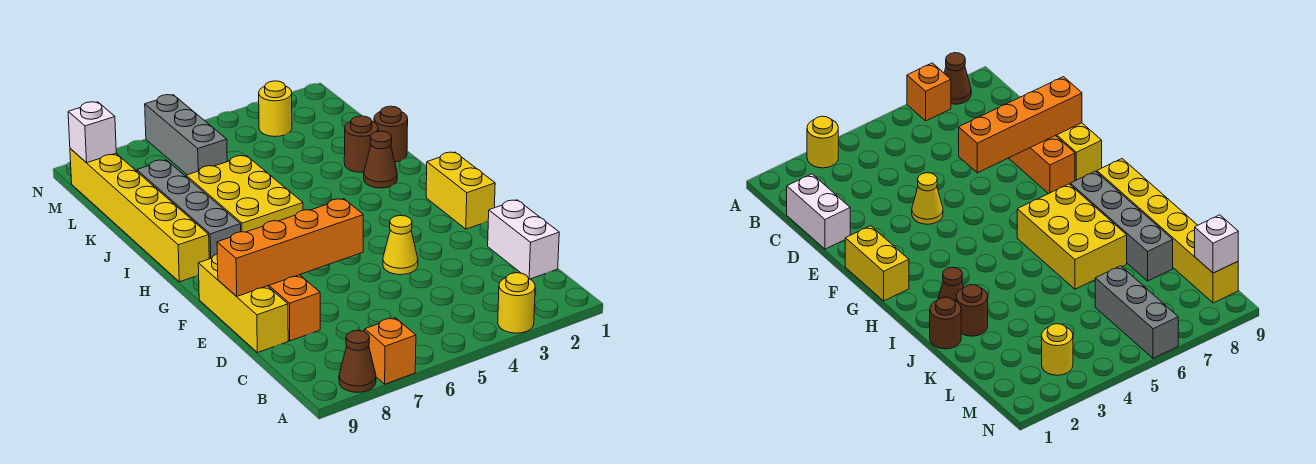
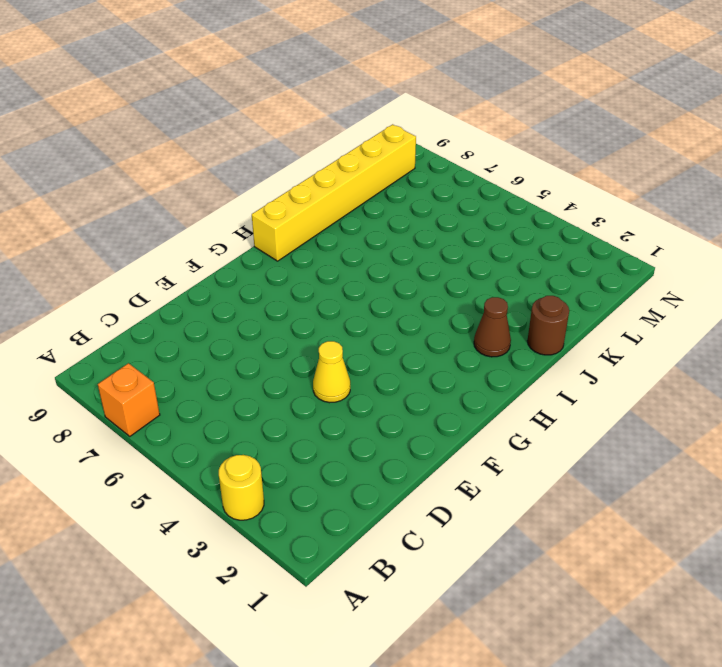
none -> brown 1x1 cone [339,330,376,392]
none -> white 1x2 brick [488,200,559,279]
none -> orange 1x3 brick [268,275,320,341]

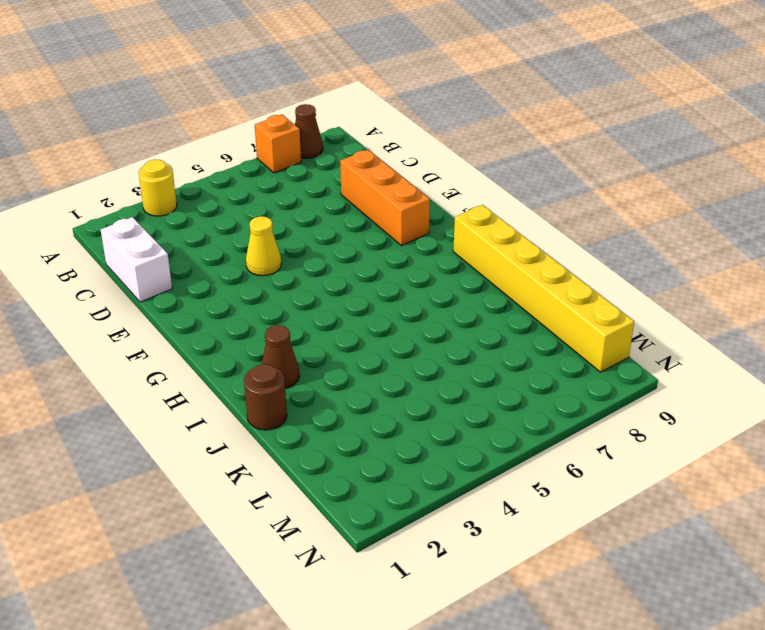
none -> yellow 1x3 brick [198,254,288,353]
none -> yellow 1x2 brick [426,152,495,229]
none -> yellow 2x3 brick [186,156,303,232]

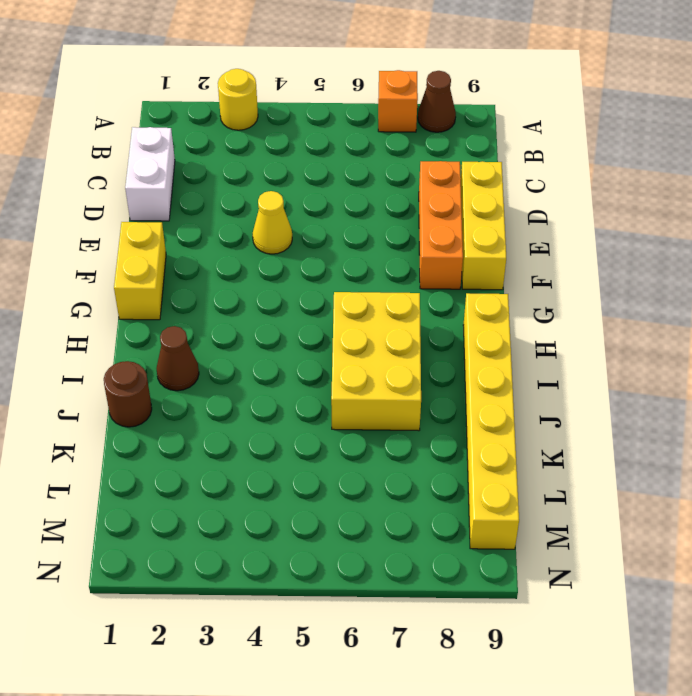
none -> grey 1x4 brick [137,160,241,259]
none -> brown 1x1 round brick [344,116,378,172]
none -> grey 1x3 brick [145,95,227,175]

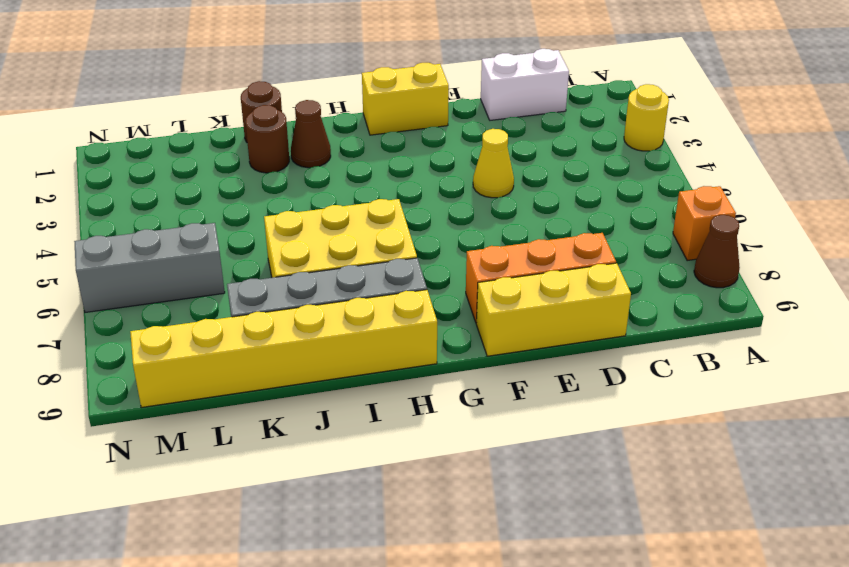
none -> yellow 1x1 round brick [259,81,292,137]
none -> orange 1x4 brick [217,199,363,296]
none -> white 1x1 brick [68,102,116,163]

